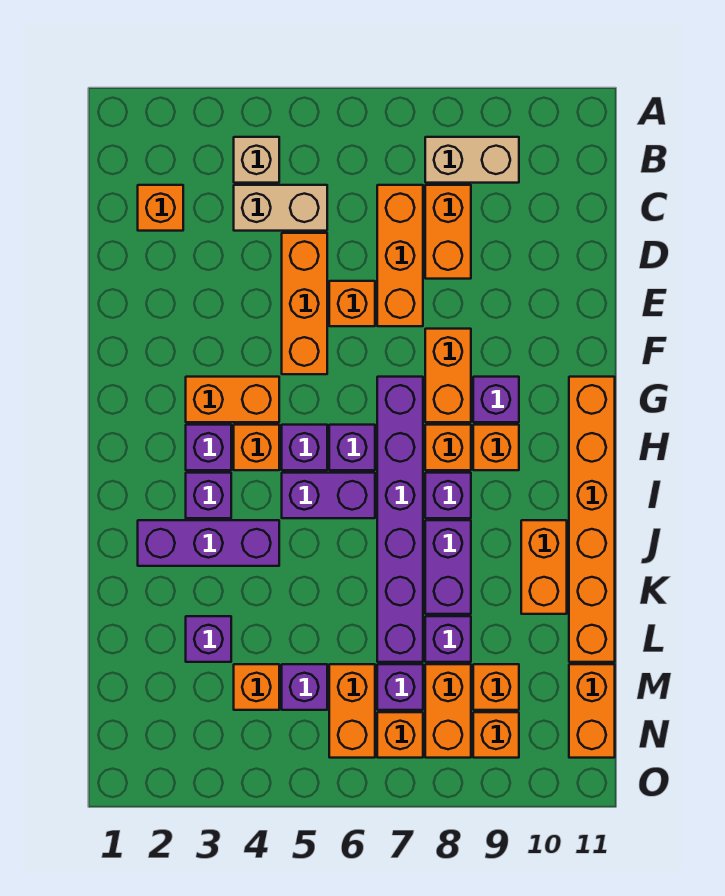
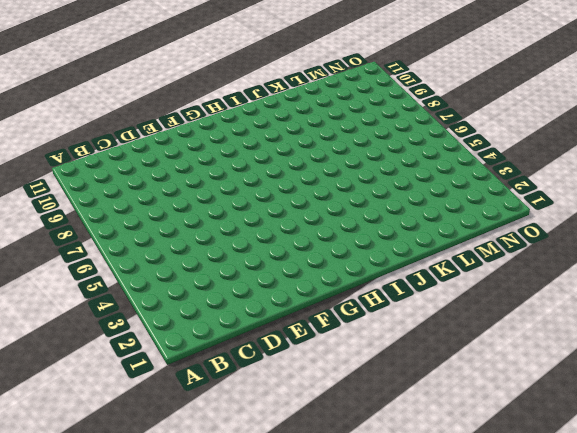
none -> tan 1x1 brick [234,137,279,183]
none -> tan 1x2 brick [425,137,519,183]
none -> orange 1x1 brick [138,185,183,231]
none -> tan 1x2 brick [234,185,327,231]

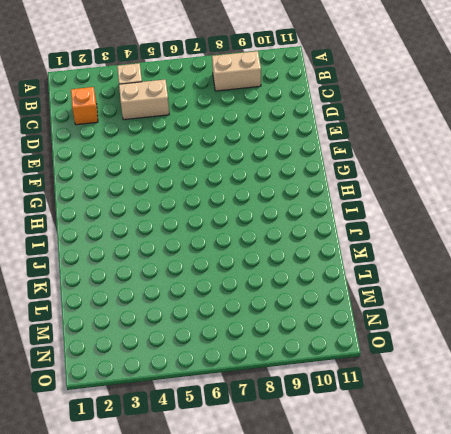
none -> orange 1x3 brick [377,185,423,326]
none -> orange 1x2 brick [425,185,471,279]
none -> orange 1x3 brick [282,233,327,374]
none -> orange 1x1 brick [329,281,375,326]

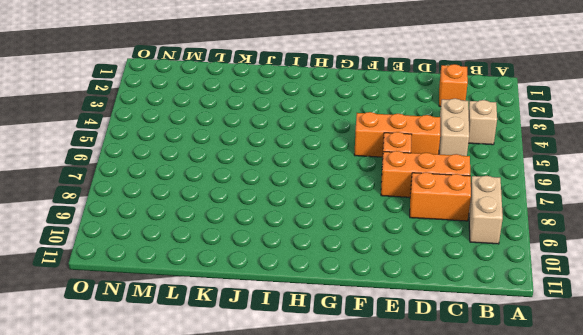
none -> orange 1x2 brick [425,329,471,422]
none -> orange 1x2 brick [186,377,279,422]
none -> purple 1x6 brick [377,377,423,662]
none -> purple 1x1 brick [473,377,519,422]

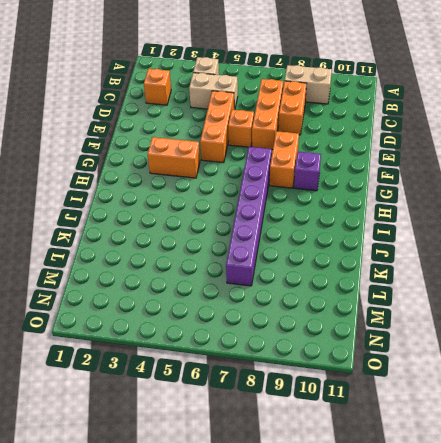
none -> orange 1x6 brick [569,377,615,662]
none -> purple 1x1 brick [186,425,231,470]
none -> orange 1x1 brick [234,425,279,470]
none -> purple 1x1 brick [282,425,327,470]

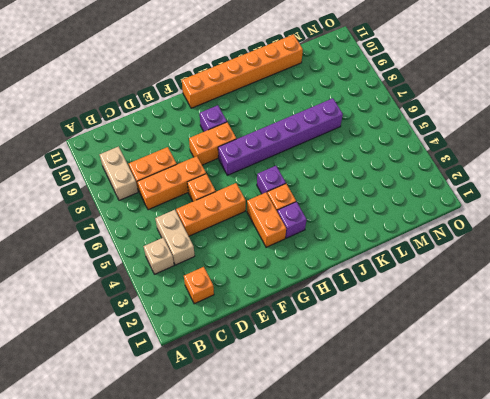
none -> purple 1x1 brick [329,425,375,470]
none -> orange 1x1 brick [425,425,471,470]
none -> orange 1x1 brick [473,425,519,470]
none -> purple 1x1 brick [186,473,231,518]

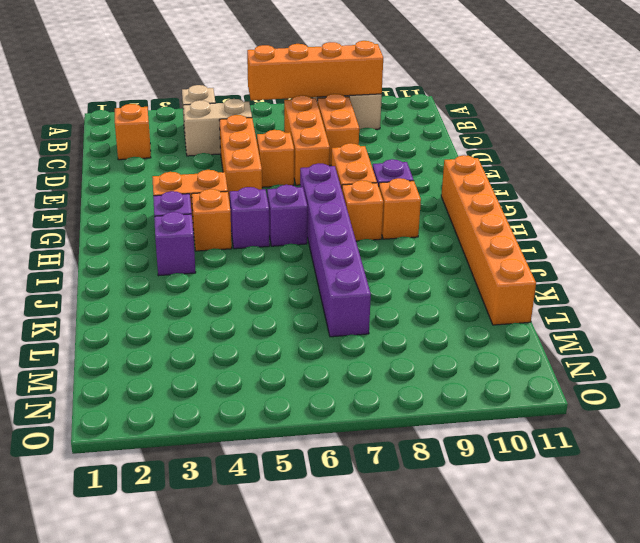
orange 1x4 brick [247,41,383,100] -> none
none -> purple 1x2 brick [282,473,375,518]
none -> purple 1x1 brick [425,473,471,518]
none -> purple 1x3 brick [138,520,279,566]
none -> purple 1x2 brick [425,520,471,614]

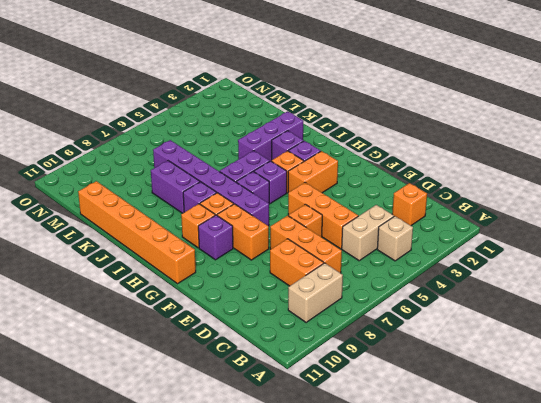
none -> orange 1x2 brick [521,520,567,614]
none -> purple 1x1 brick [186,616,231,662]
none -> purple 1x1 brick [425,616,471,662]
none -> orange 1x1 brick [234,664,279,710]

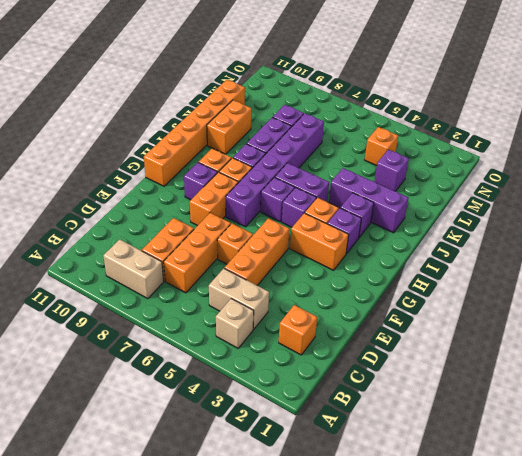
none -> purple 1x1 brick [282,664,327,710]
none -> orange 1x2 brick [329,664,375,758]
none -> purple 1x1 brick [377,664,423,710]
none -> orange 1x2 brick [425,664,471,758]

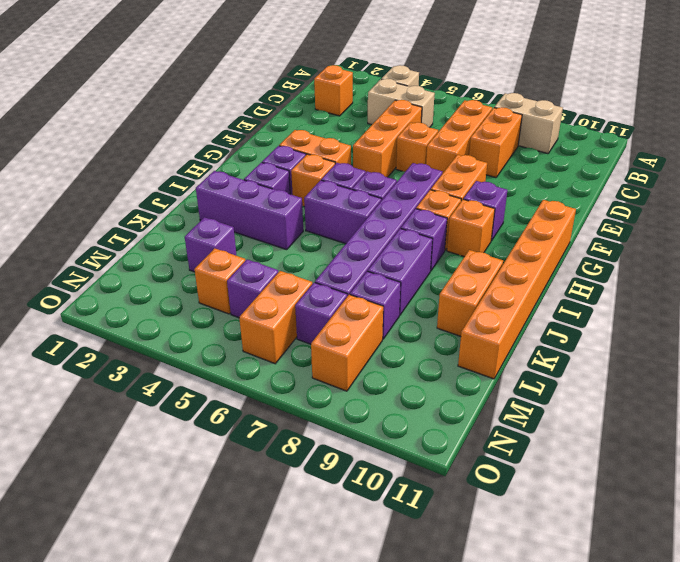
none -> orange 1x1 brick [473,664,519,710]
none -> orange 1x2 brick [569,664,615,758]
none -> orange 1x1 brick [377,712,423,758]
none -> orange 1x1 brick [473,712,519,758]

